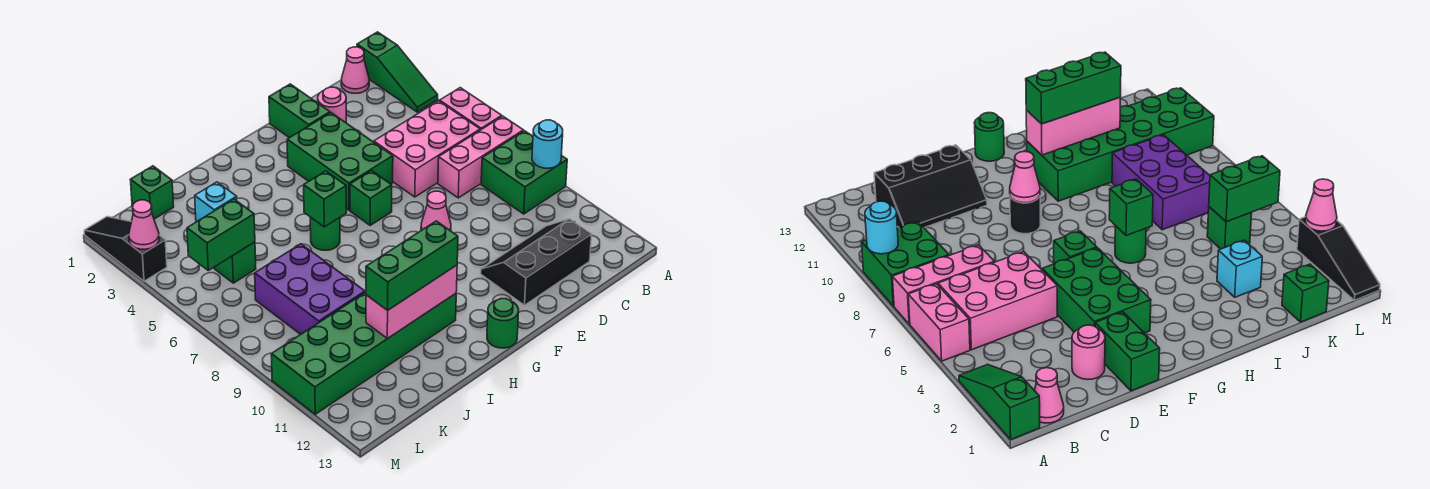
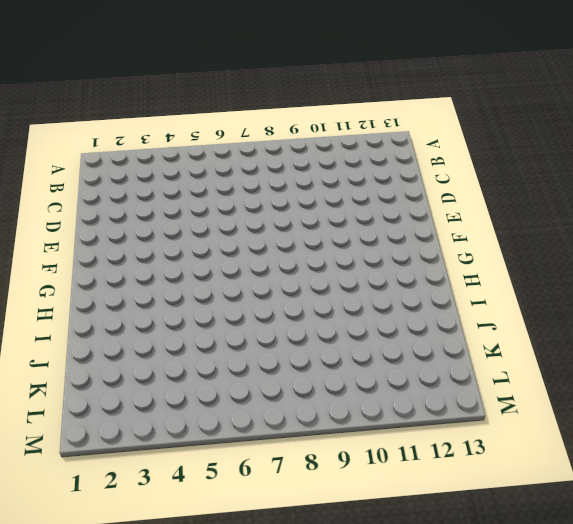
none -> green 1x3 slope [357,32,438,112]
none -> pink 1x2 brick [440,88,502,130]
none -> pink 1x3 brick [438,116,523,198]

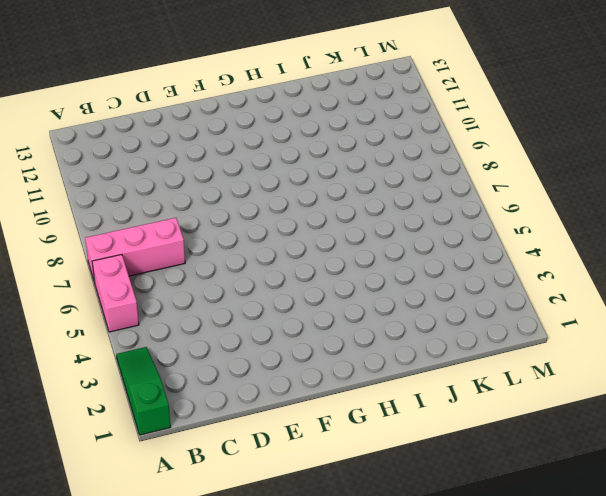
none -> green 2x2 brick [481,131,567,214]
none -> pink 1x1 cone [341,47,369,93]
none -> pink 2x3 brick [374,101,480,197]

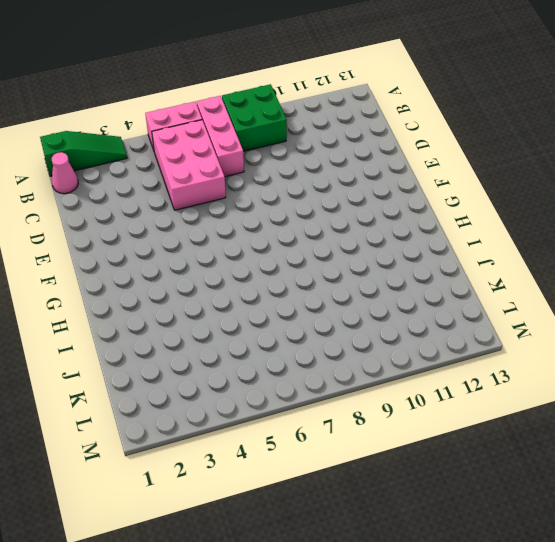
none -> black 2x3 slope [481,219,592,305]
none -> pink 1x1 round brick [318,87,346,123]
none -> green 1x2 brick [269,84,330,138]

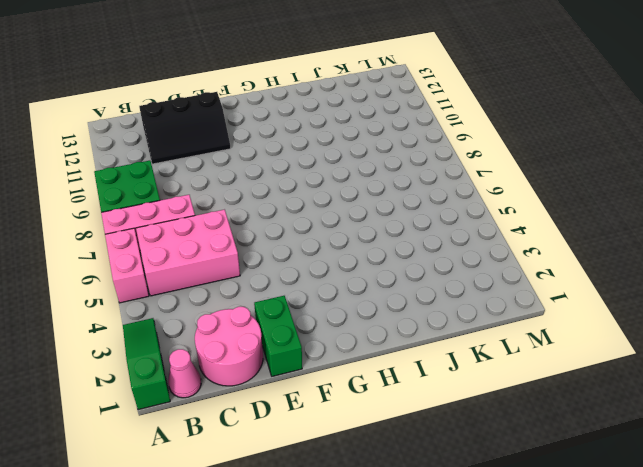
pink 2x2 round brick [195,307,263,386] -> pink 1x1 round brick [318,87,346,123]
none -> green 2x3 brick [287,113,393,210]
none -> green 1x1 brick [350,171,392,225]
none -> black 1x1 round brick [1010,196,1040,234]

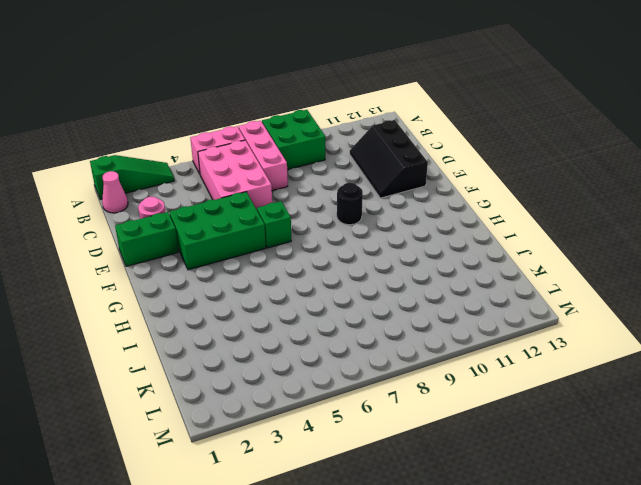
none -> green 1x1 round brick [487,299,519,348]
none -> green 1x1 round brick [310,217,340,250]
none -> green 2x6 brick [271,292,456,414]

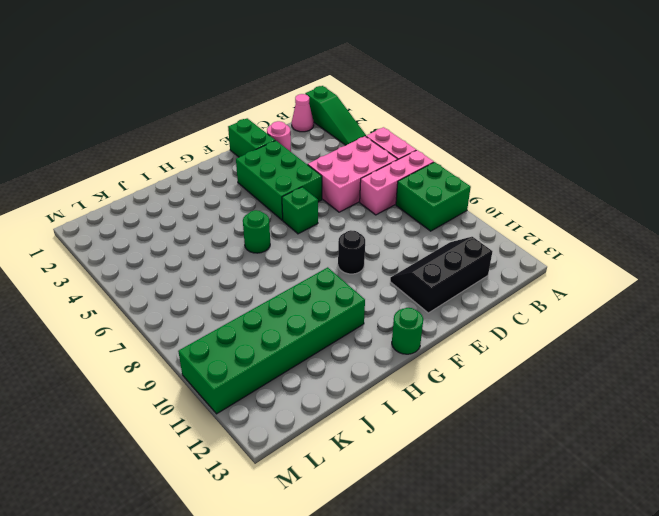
none -> cyan 1x1 brick [195,182,237,222]
none -> purple 2x3 brick [255,244,365,334]
none -> green 1x1 brick [130,166,174,219]

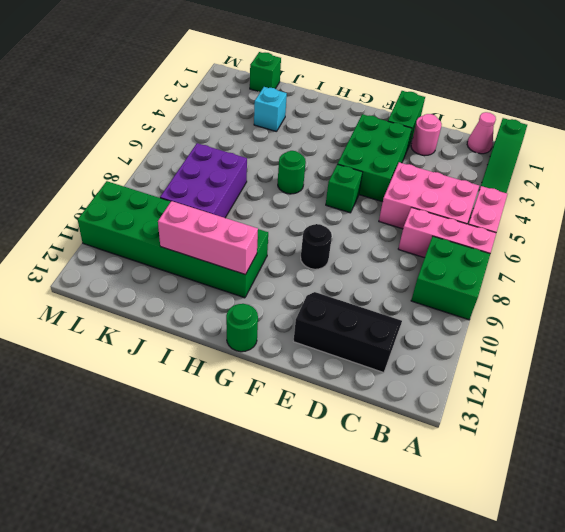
none -> green 1x1 brick [214,242,256,283]
none -> black 1x3 slope [84,217,167,281]
none -> cyan 1x1 round brick [532,120,563,168]

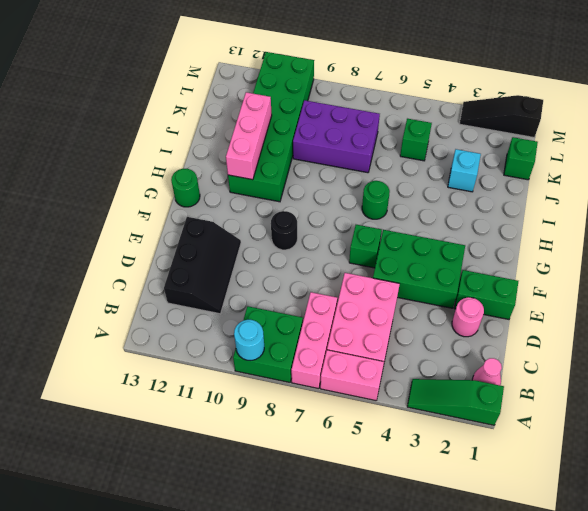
black 1x3 slope [459,95,543,137] -> black 1x3 slope turned to [84,217,167,281]
none -> pink 1x1 cone [421,191,451,231]
none -> green 1x1 brick [304,171,346,227]
none -> green 1x2 brick [187,199,255,270]

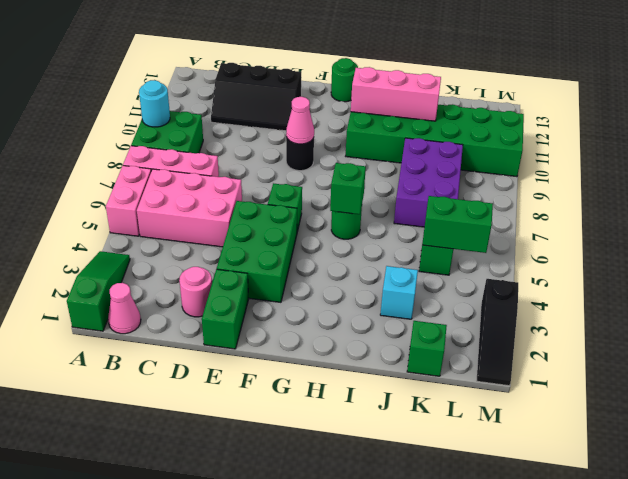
none -> pink 1x1 cone [129,200,159,249]
none -> green 1x3 brick [366,221,458,310]

